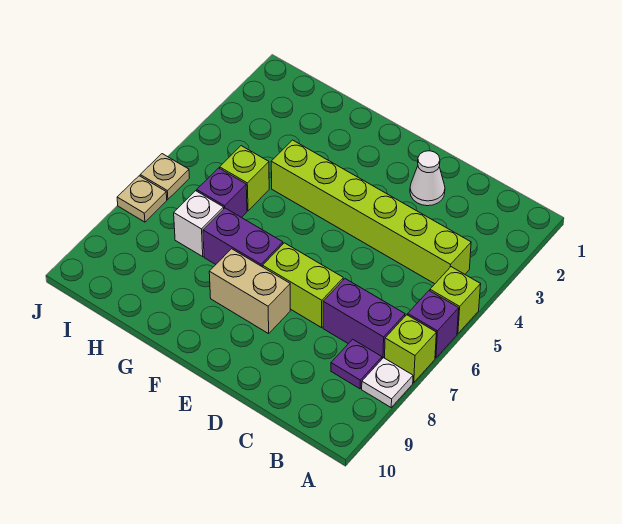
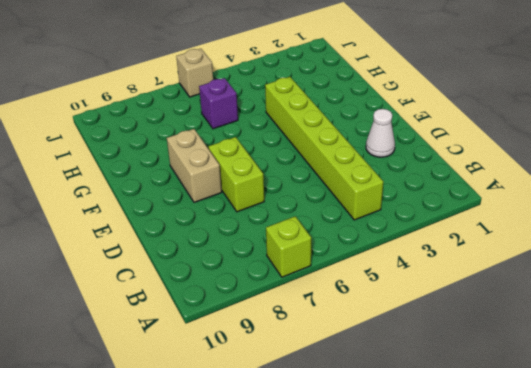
tan 1x1 brick [176,49,213,97] -> tan 1x1 plate [140,154,189,199]
none -> lime 1x1 brick [430,267,481,334]
none -> purple 1x1 brick [408,291,459,358]
none -> white 1x1 plate [362,358,413,407]

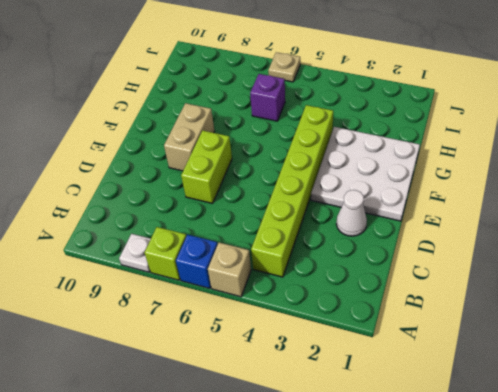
tan 1x1 brick [208,243,251,297] -> lime 1x1 brick [430,267,481,334]
blue 1x1 brick [176,235,218,288] -> purple 1x1 brick [408,291,459,358]
white 3x3 plate [311,127,420,221] -> none
none -> purple 1x2 brick [323,279,405,359]
none -> purple 1x1 plate [331,339,382,389]
none -> purple 1x2 brick [203,208,283,267]

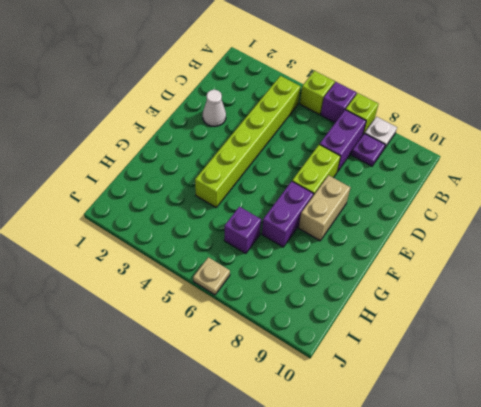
none -> lime 1x1 brick [220,146,269,211]
none -> white 1x1 brick [174,191,224,257]
none -> tan 1x1 plate [117,176,167,222]

